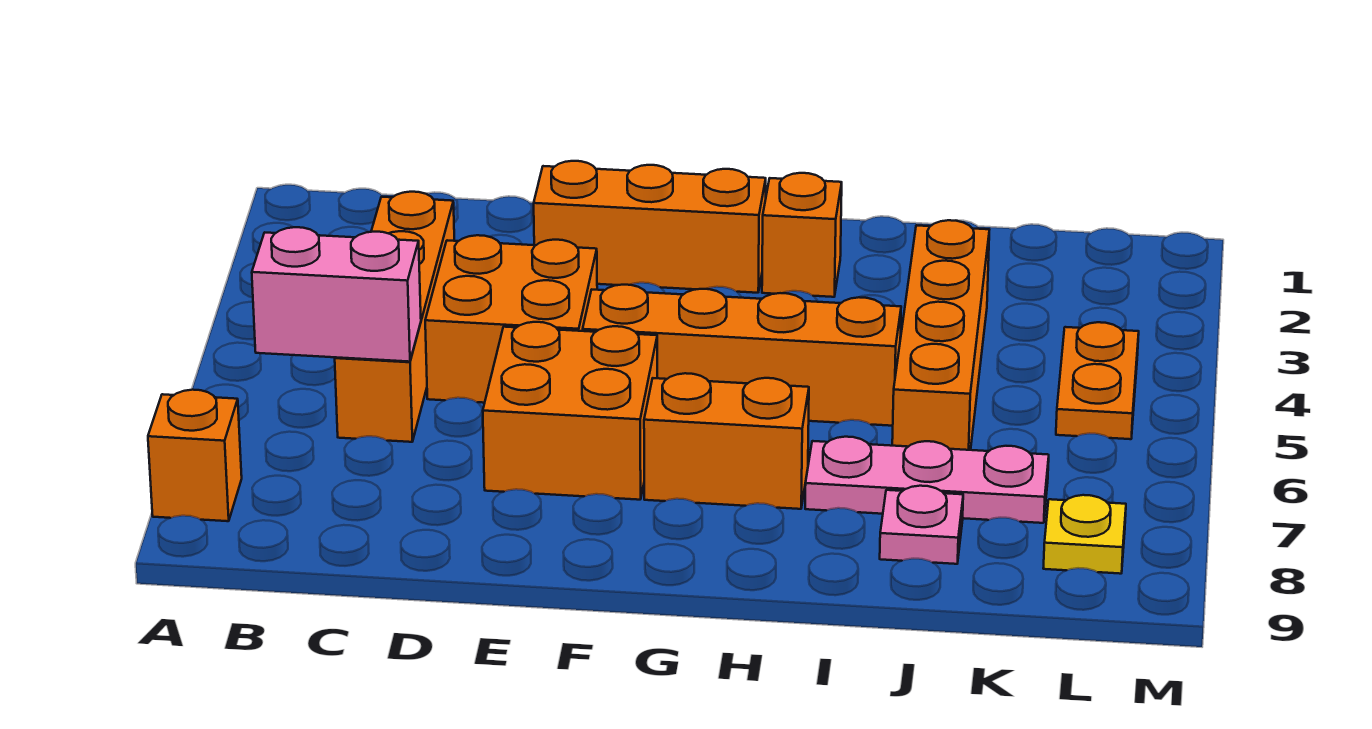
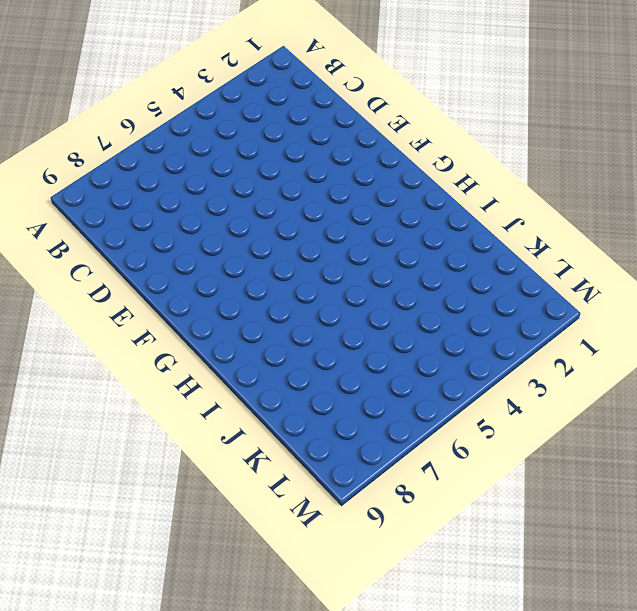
none -> orange 1x1 brick [148,390,242,521]
none -> orange 1x4 brick [335,192,454,442]
none -> orange 2x2 brick [425,235,597,403]

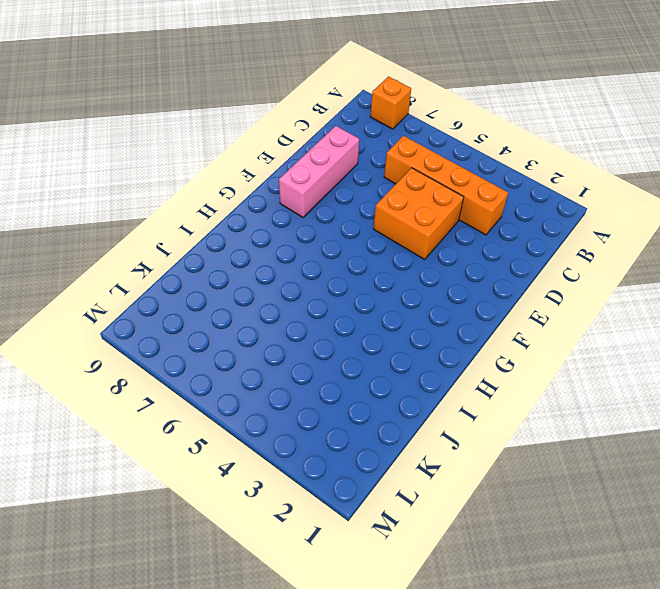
pink 1x3 brick [279,126,359,217] -> none
none -> orange 1x3 brick [534,161,766,293]
none -> orange 2x2 brick [483,322,657,500]
none -> orange 1x4 brick [583,285,901,426]

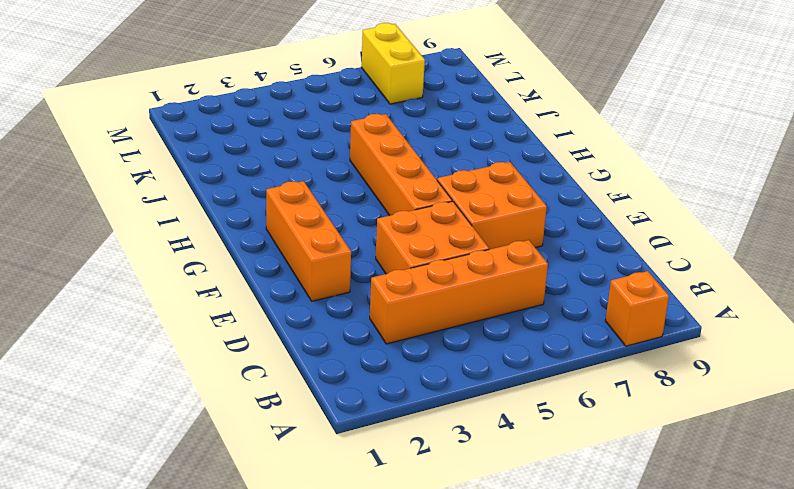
yellow 1x2 brick [361,23,425,104] -> none
none -> orange 1x2 brick [644,373,809,509]
none -> orange 1x1 brick [762,173,842,297]
none -> pink 1x3 plate [805,437,1049,523]

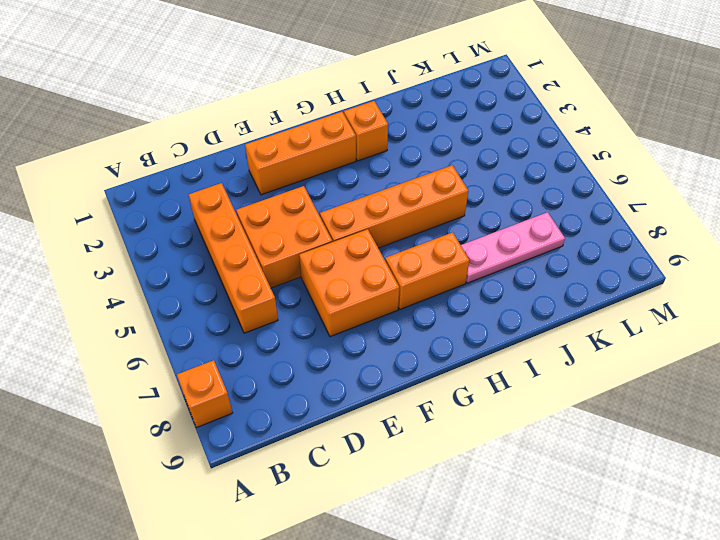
none -> orange 1x4 brick [892,220,989,450]
none -> pink 1x1 plate [880,486,963,564]
none -> orange 1x2 plate [1056,322,1139,439]

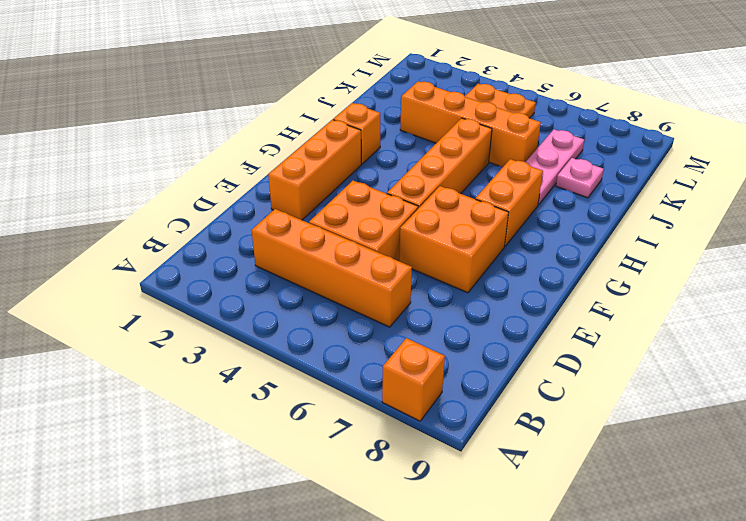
none -> yellow 1x1 plate [1043,495,1126,574]
none -> pink 1x2 brick [252,227,421,362]

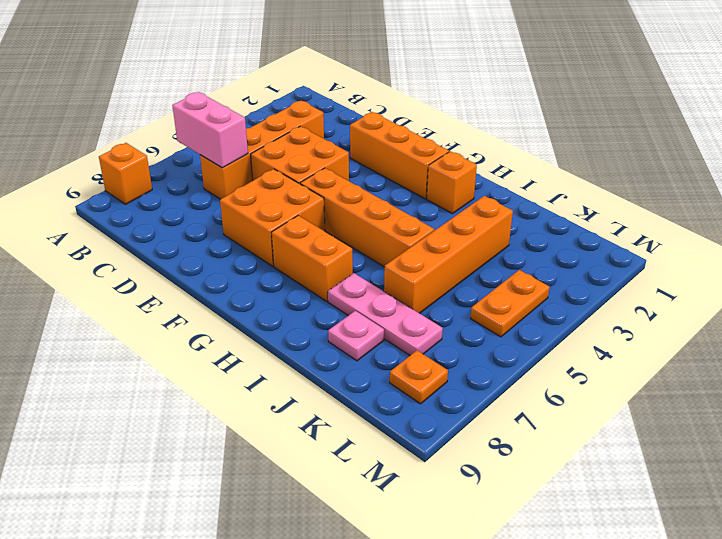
orange 1x1 plate [390,351,448,404] -> yellow 1x1 plate [1043,495,1126,574]

